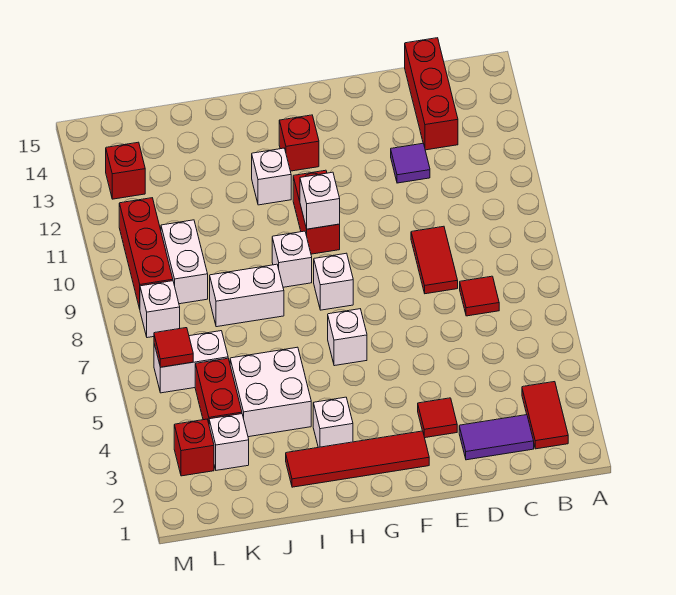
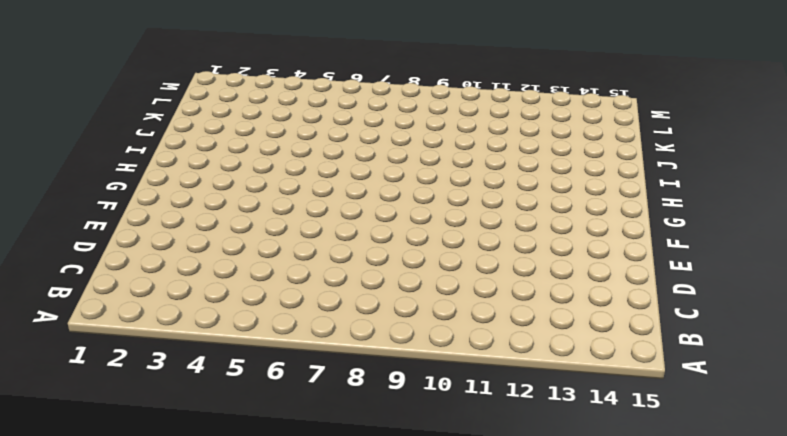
none -> red 1x2 tile [522,382,568,449]
none -> purple 1x2 tile [459,415,534,460]
none -> red 1x1 tile [460,276,499,316]

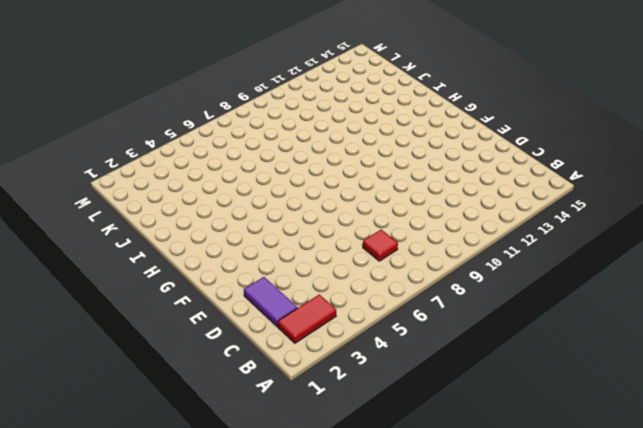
none -> red 1x3 brick [405,38,458,150]
none -> red 1x2 tile [411,226,458,294]
none -> purple 1x1 tile [391,143,430,183]

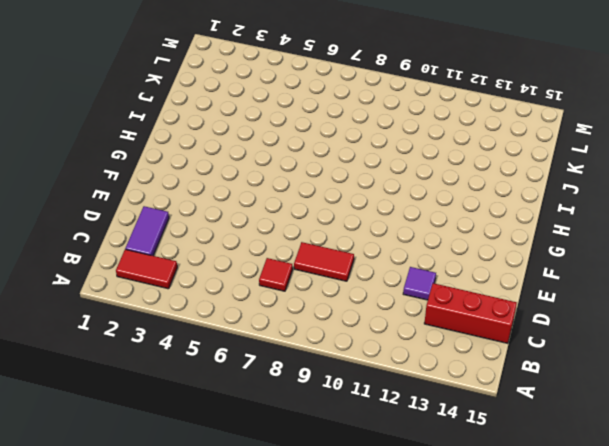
none -> red 1x1 tile [418,398,457,438]
none -> red 1x4 tile [286,431,429,487]
none -> white 1x1 brick [328,309,367,366]

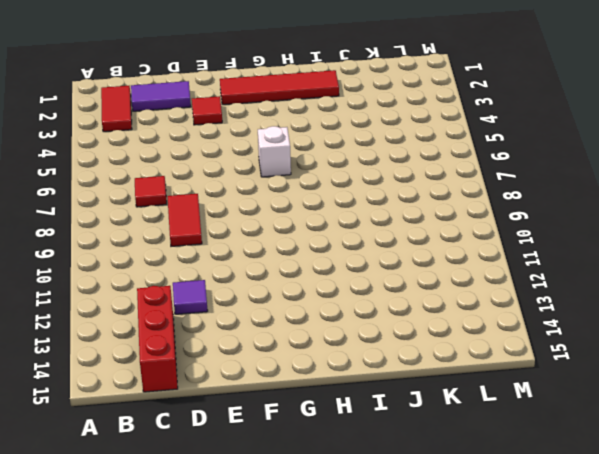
none -> white 1x1 brick [314,253,353,310]
none -> red 1x2 brick [293,170,340,254]
none -> red 1x1 brick [279,115,319,171]

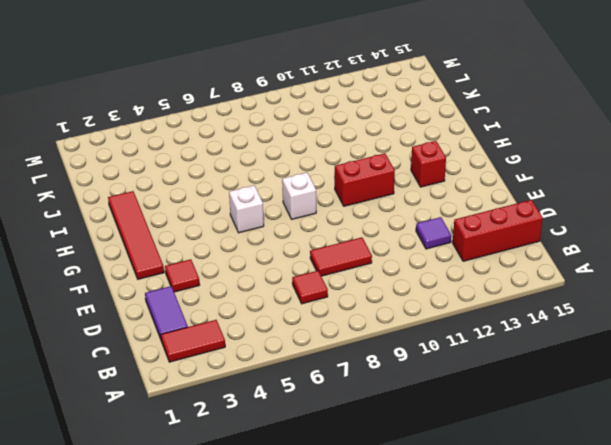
none -> white 1x1 brick [313,397,353,447]
none -> white 1x1 brick [272,231,312,287]
none -> white 1x1 brick [252,148,291,205]

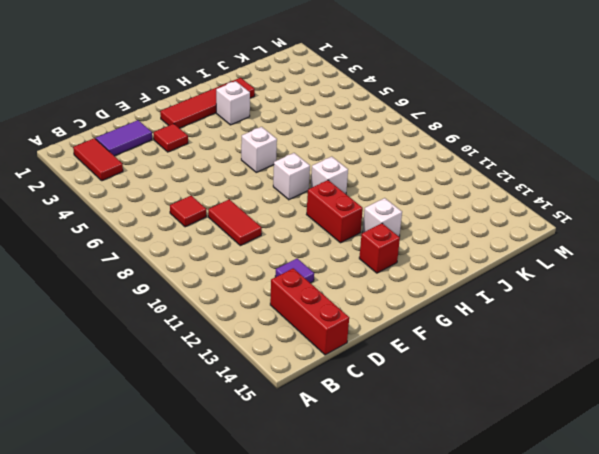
none -> white 2x2 brick [230,347,311,437]
none -> white 1x2 brick [210,264,284,327]
none -> white 1x1 brick [209,414,249,470]

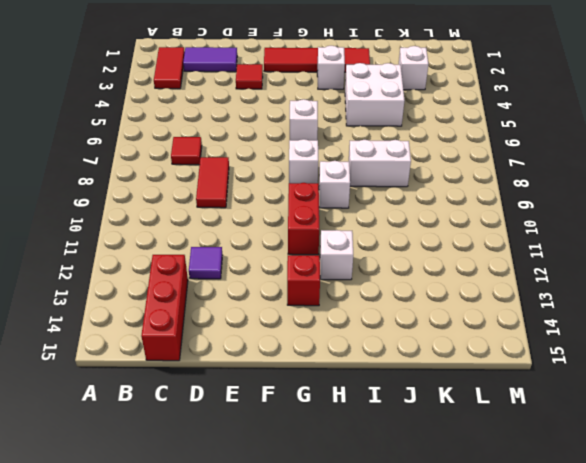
none -> red 1x2 brick [195,358,242,423]
none -> white 1x2 brick [154,331,228,393]
none -> white 1x2 brick [161,220,208,304]

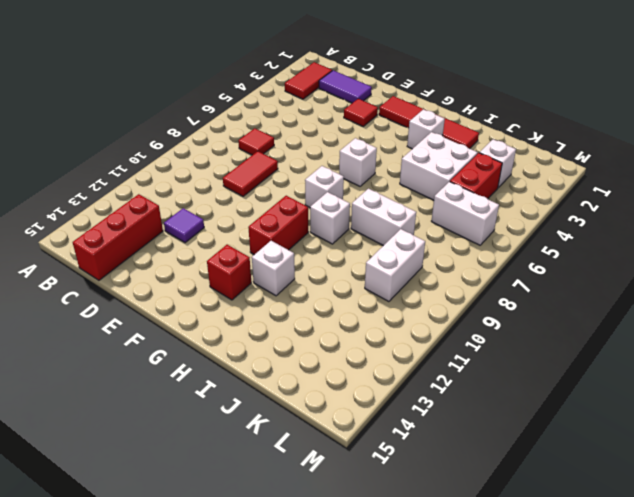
none -> red 1x1 brick [174,419,214,476]
none -> white 1x1 brick [140,281,180,338]
none -> red 1x3 brick [119,198,173,309]

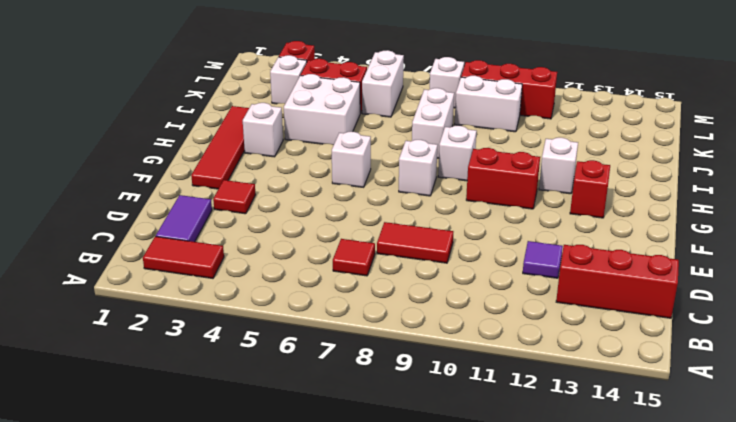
none -> red 1x1 brick [106,142,145,199]
none -> white 1x1 brick [300,172,340,229]
none -> red 1x1 tile [154,328,193,367]

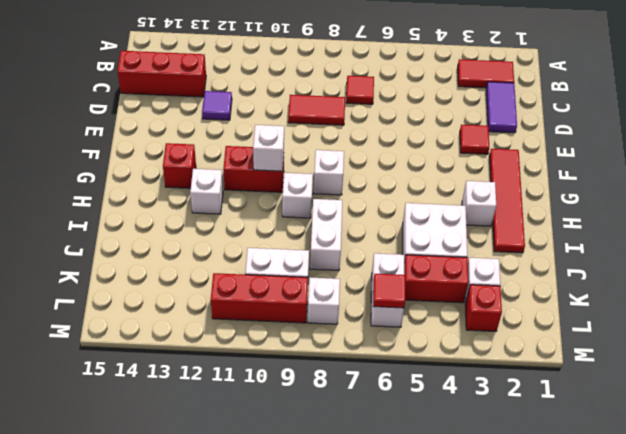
none -> white 1x1 brick [328,309,367,366]
none -> red 1x1 brick [106,142,145,199]

